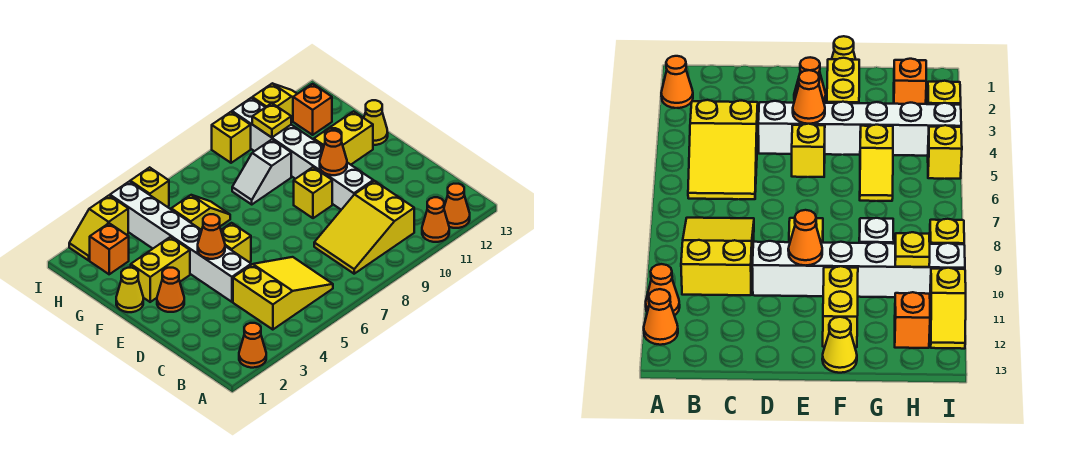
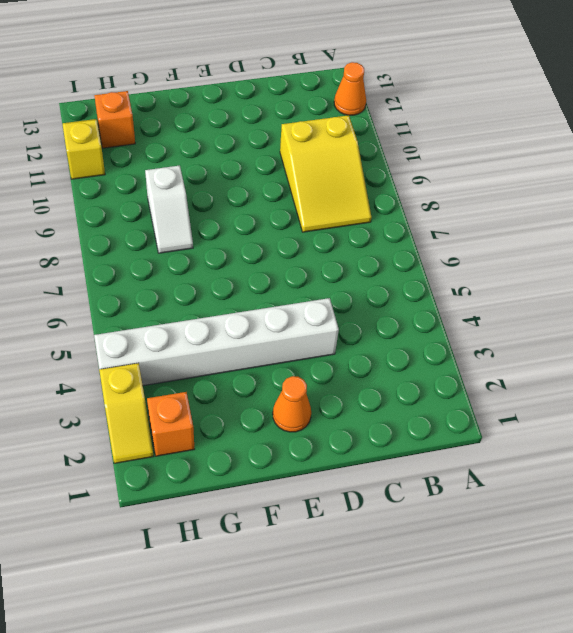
none -> orange 1x1 cone [239,323,266,368]
none -> orange 1x1 cone [422,197,449,242]
none -> yellow 2x3 slope [233,257,333,330]

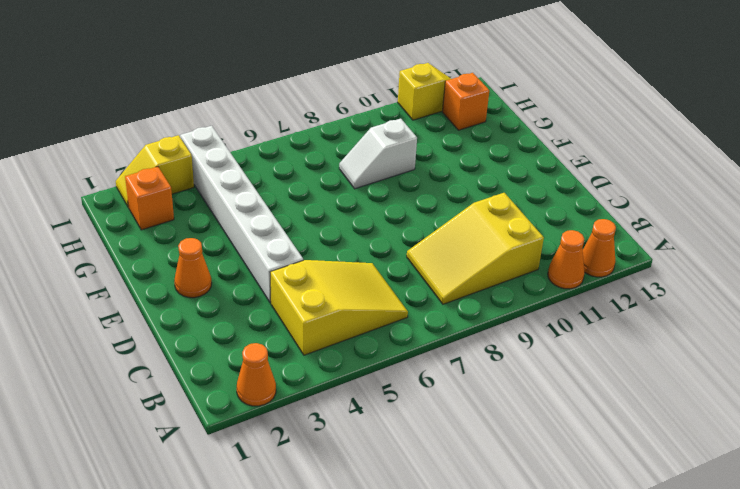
none -> white 1x6 brick [232,98,373,210]
none -> yellow 1x1 brick [221,223,251,262]
none -> yellow 1x1 brick [294,167,332,218]

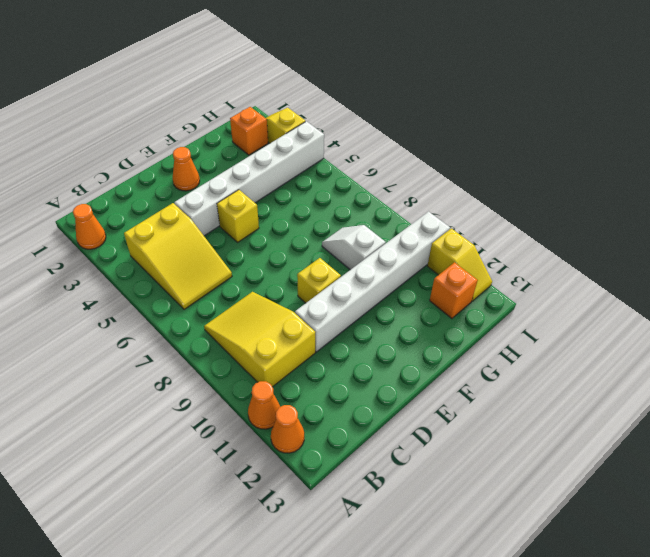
none -> yellow 1x1 cone [116,268,143,312]
none -> yellow 1x2 brick [131,237,190,302]
none -> yellow 1x2 brick [314,111,373,165]

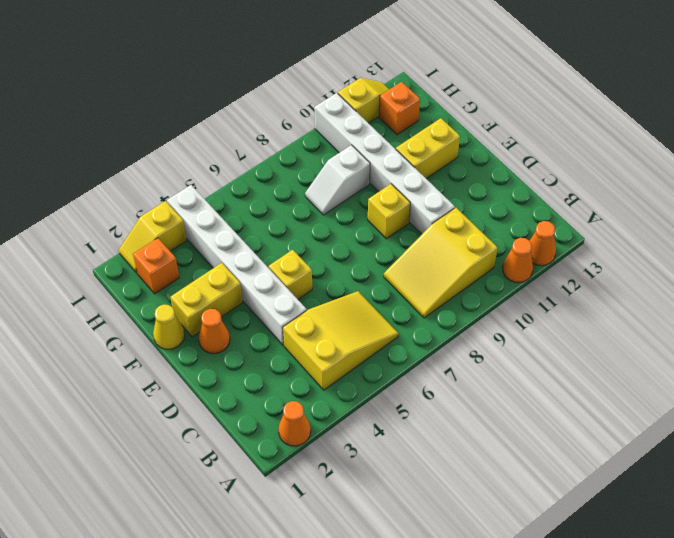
none -> yellow 1x1 cone [364,100,388,145]
none -> yellow 1x2 slope [171,195,230,230]
none -> yellow 1x1 brick [130,167,169,207]

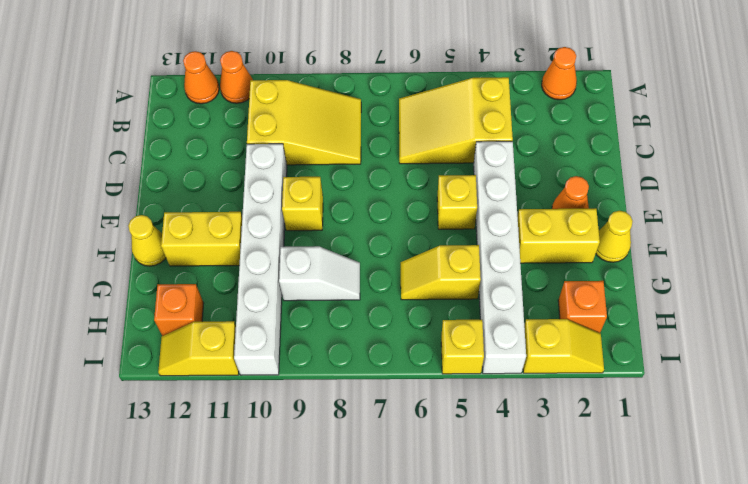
none -> yellow 1x1 brick [212,112,251,163]
none -> orange 1x1 cone [198,214,225,259]
none -> orange 1x1 cone [320,131,347,175]

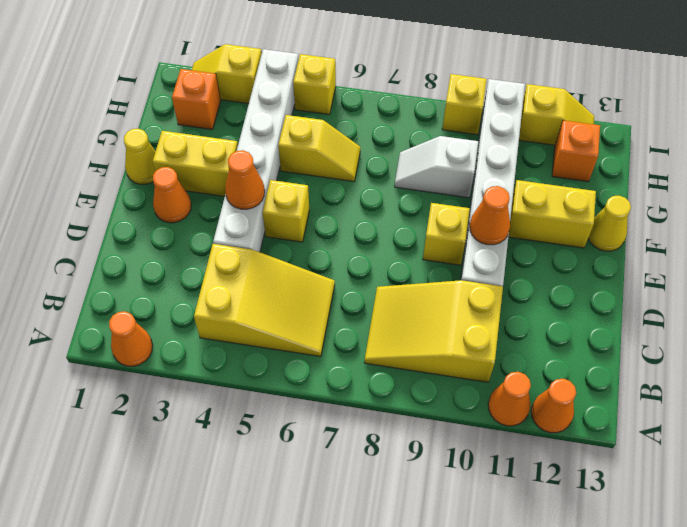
none -> yellow 1x1 plate [252,103,291,137]

